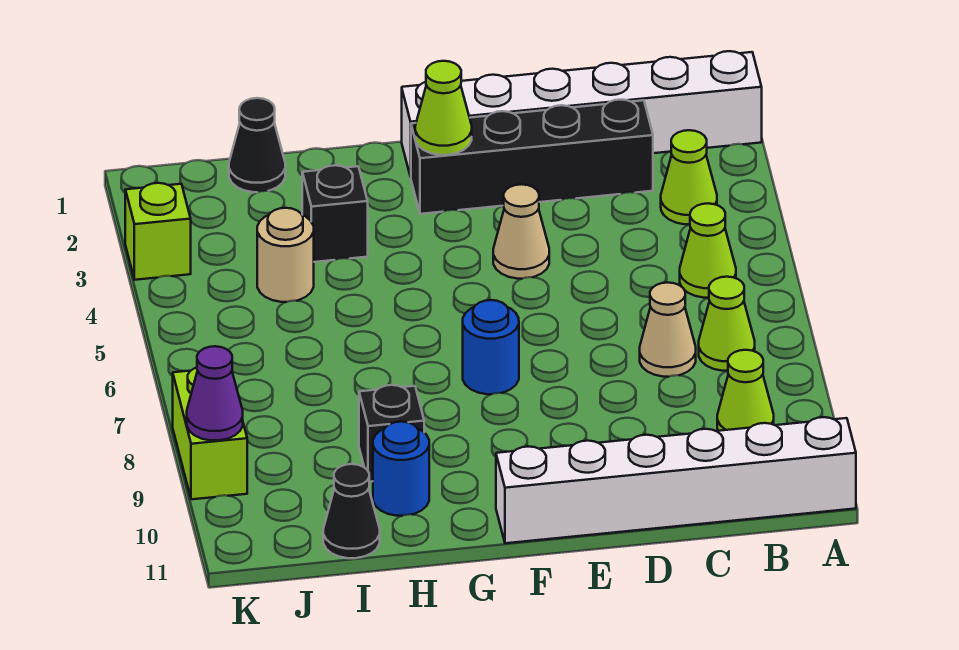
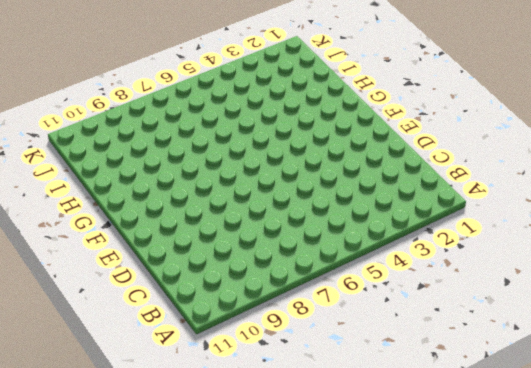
none -> white 1x6 brick [402,51,762,177]
none -> white 1x6 brick [496,417,856,543]
none -> lime 1x1 cone [661,130,717,224]

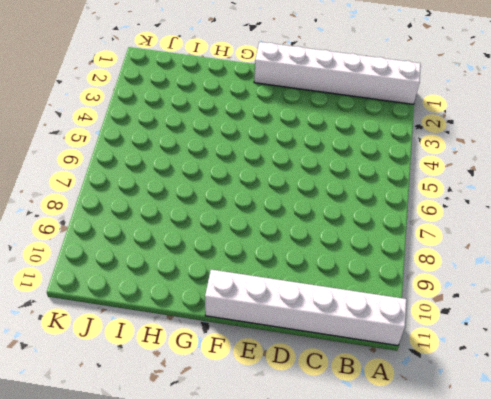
none -> lime 1x1 cone [661,130,717,224]
none -> lime 1x1 cone [680,203,736,298]
none -> lime 1x1 cone [699,277,755,371]

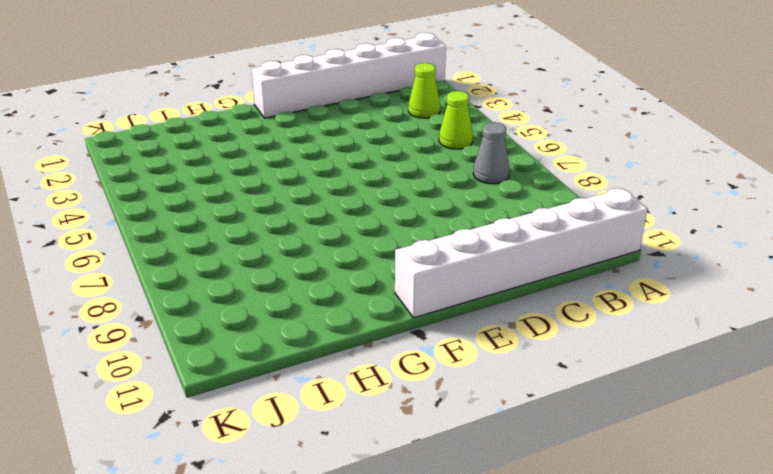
grey 1x1 cone [473,122,510,184] -> lime 1x1 cone [699,277,755,371]
none -> lime 1x1 cone [717,350,774,431]
none -> black 1x4 brick [411,100,653,214]
none -> tan 1x1 cone [640,283,696,377]

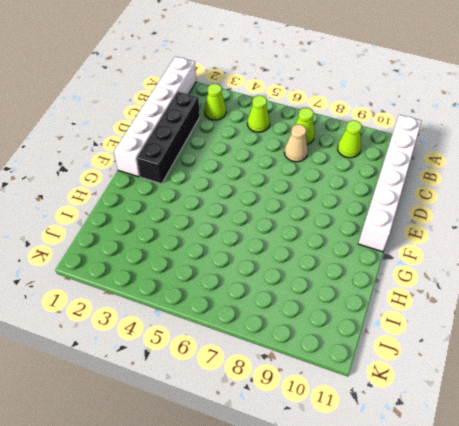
none -> tan 1x1 cone [493,184,549,279]
none -> blue 1x1 round brick [463,300,519,394]
none -> black 1x1 brick [302,165,368,262]

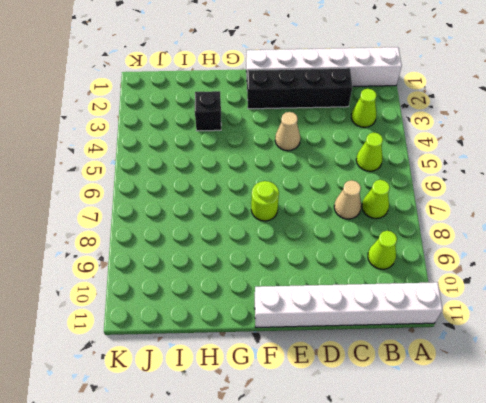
lime 1x1 round brick [251,181,279,221] -> blue 1x1 round brick [463,300,519,394]
none -> black 1x1 brick [359,385,424,482]
none -> blue 1x1 round brick [373,422,429,516]
none -> black 1x1 cone [229,98,285,192]

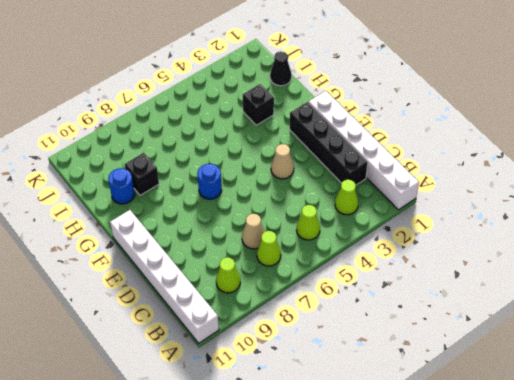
none -> tan 1x1 round brick [257,208,314,302]
none -> black 1x1 cone [323,464,380,558]
none -> lime 1x1 brick [125,183,191,280]

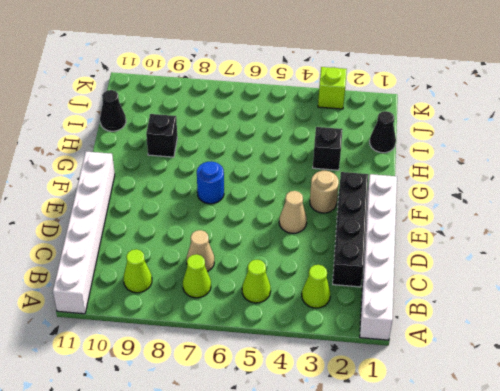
tan 1x1 round brick [310,171,339,213] -> tan 1x1 round brick moved to [257,208,314,302]
none -> blue 1x1 round brick [373,422,429,516]
none -> lime 1x2 brick [173,368,247,499]
none -> lime 1x1 cone [415,61,472,155]

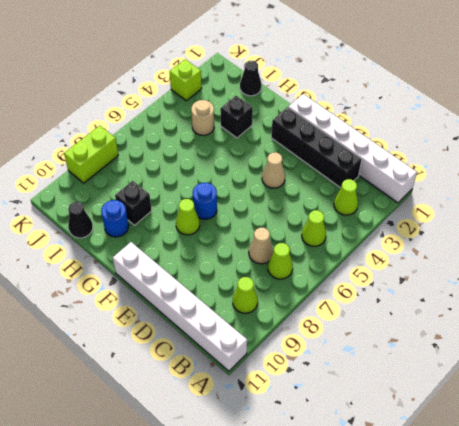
lime 1x1 cone [176,199,200,235] -> lime 1x1 cone moved to [415,61,472,155]
none -> purple 1x1 cone [187,346,243,441]

